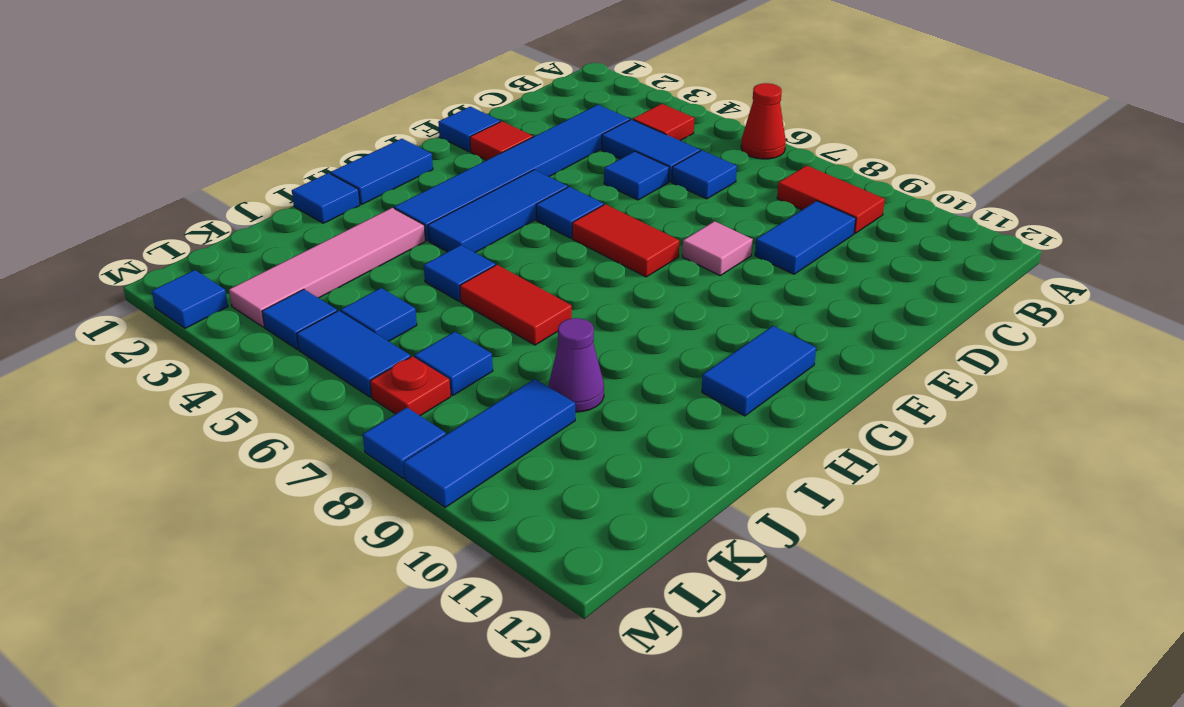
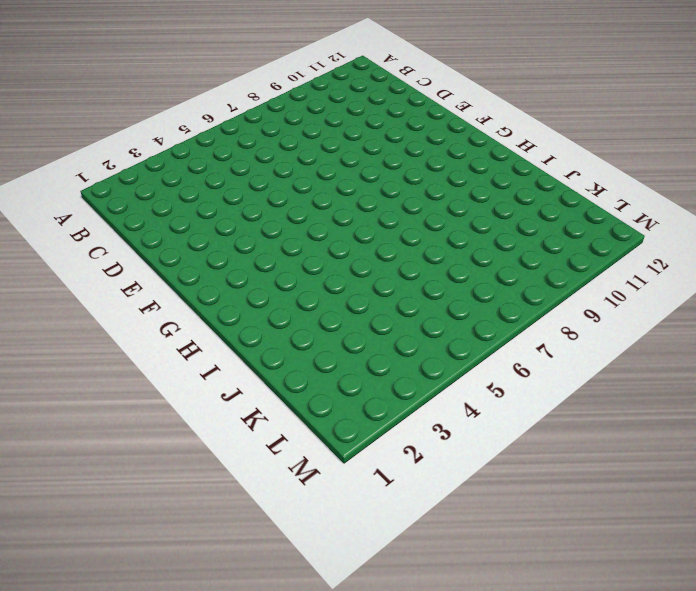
none -> red 1x1 cone [741,83,786,159]
none -> red 1x1 tile [633,104,694,141]
none -> red 1x2 tile [777,165,885,233]

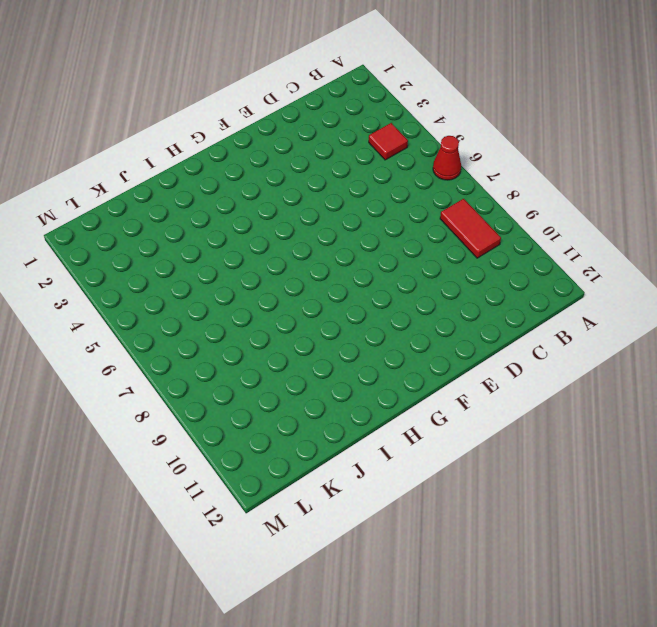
none -> blue 1x6 tile [394,105,630,241]
none -> blue 1x2 tile [602,119,700,182]
none -> blue 1x1 tile [672,150,737,199]

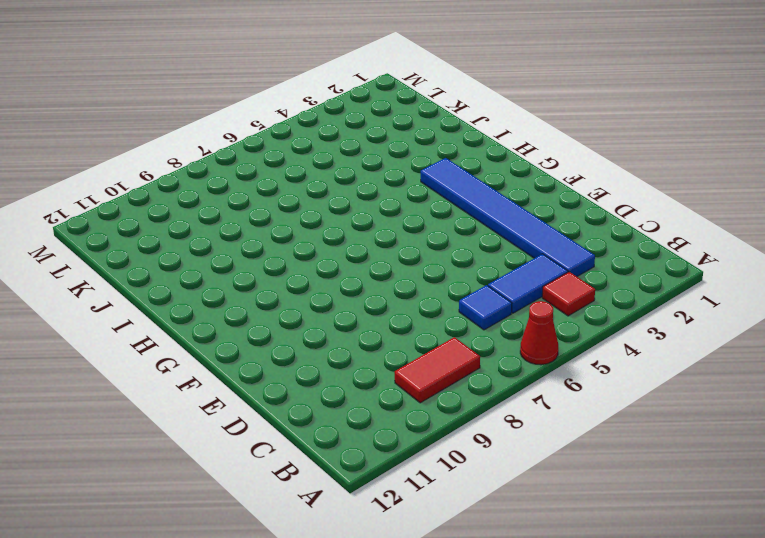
none -> blue 1x2 tile [755,201,856,274]
none -> blue 1x1 tile [604,151,669,200]
none -> blue 1x1 tile [438,107,500,152]

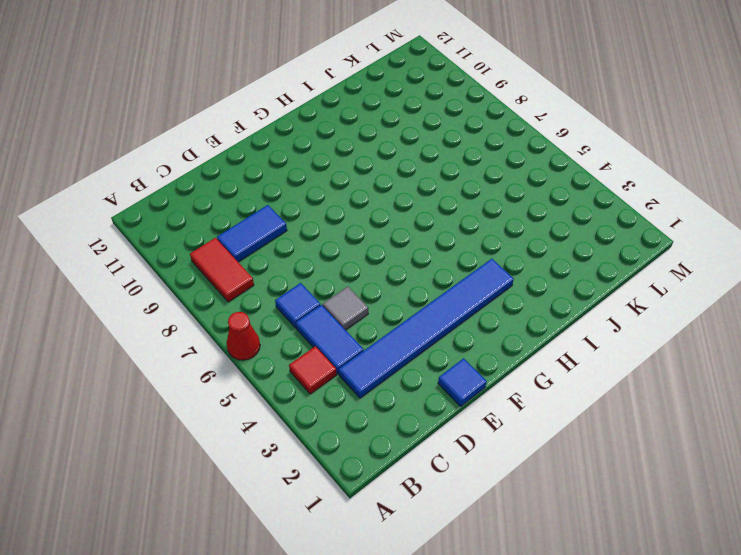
grey 1x1 tile [323,287,368,330] -> blue 1x1 tile [604,151,669,200]
none -> red 1x1 tile [470,121,533,160]
none -> pink 1x1 tile [682,221,753,275]
none -> blue 1x3 tile [428,170,567,252]

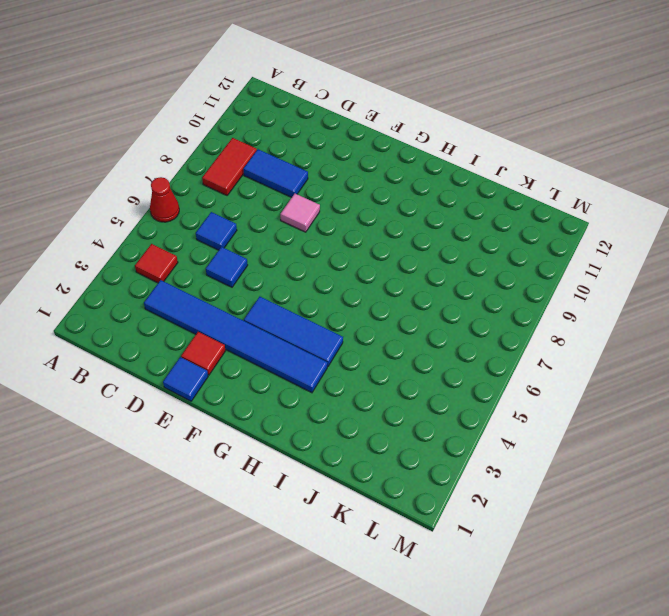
none -> blue 1x2 tile [602,119,700,182]
none -> blue 1x1 tile [536,187,603,238]
none -> red 1x2 tile [572,204,679,277]

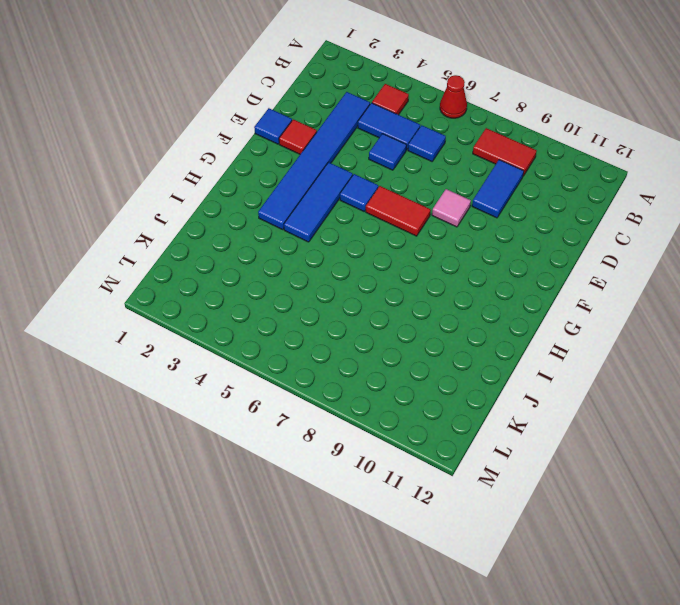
none -> blue 1x2 tile [330,139,433,204]
none -> blue 1x2 tile [702,326,816,416]
none -> blue 1x1 tile [292,173,360,223]

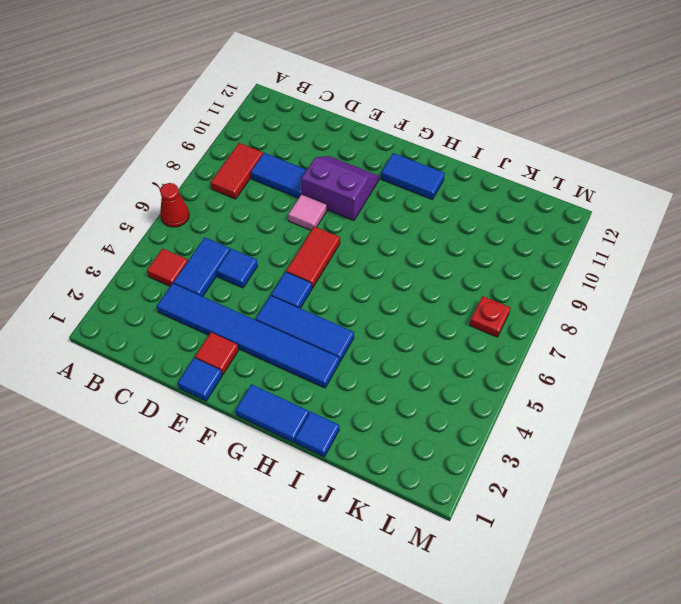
purple 2x2 slope [301,156,379,221] -> none
none -> blue 1x1 tile [672,150,737,199]
none -> pink 1x4 tile [229,208,425,327]
none -> blue 1x1 tile [424,245,495,301]

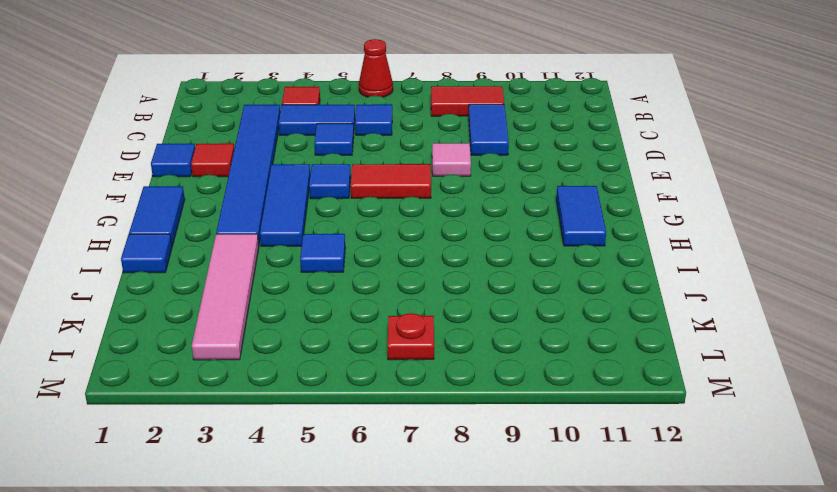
none -> red 1x2 tile [460,265,572,345]
none -> purple 1x1 cone [549,318,604,412]
none -> blue 1x1 tile [341,288,417,341]

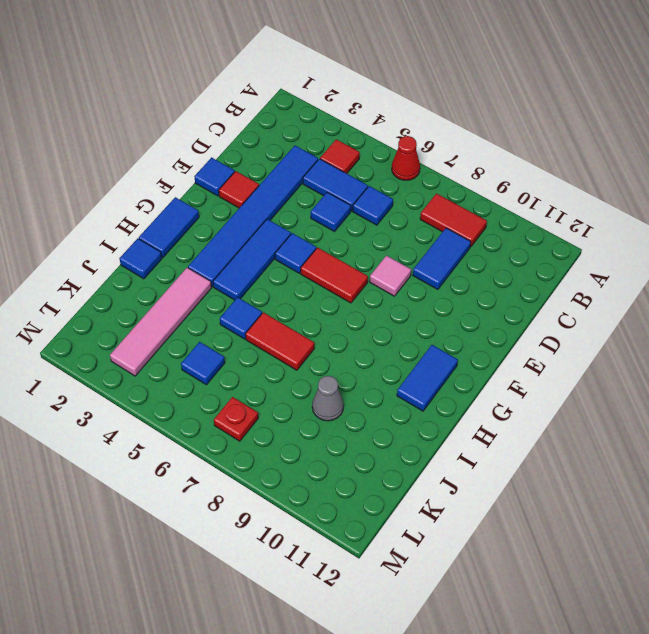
grey 1x1 cone [312,376,344,421] -> purple 1x1 cone [549,318,604,412]
none -> blue 1x1 tile [414,332,493,395]
none -> blue 1x3 tile [403,379,575,507]
none -> blue 1x1 tile [262,289,337,349]

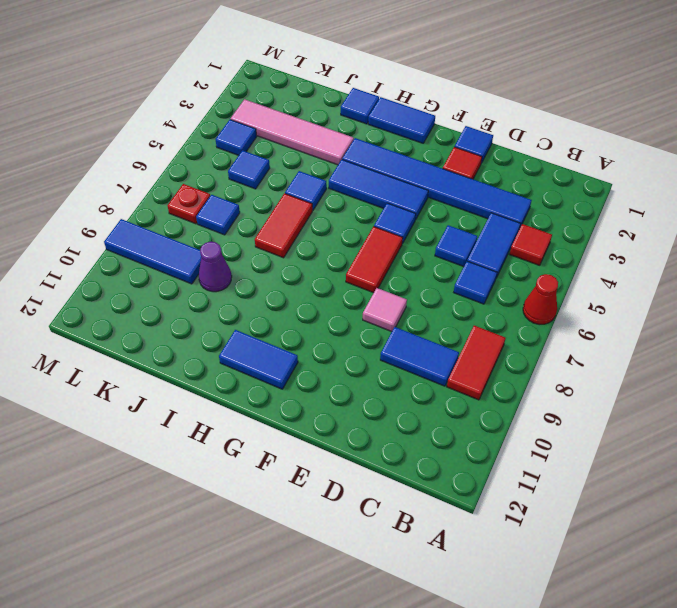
none -> blue 1x2 tile [297,311,411,397]
none -> blue 1x1 tile [152,270,228,328]
none -> blue 1x1 tile [363,408,446,479]

